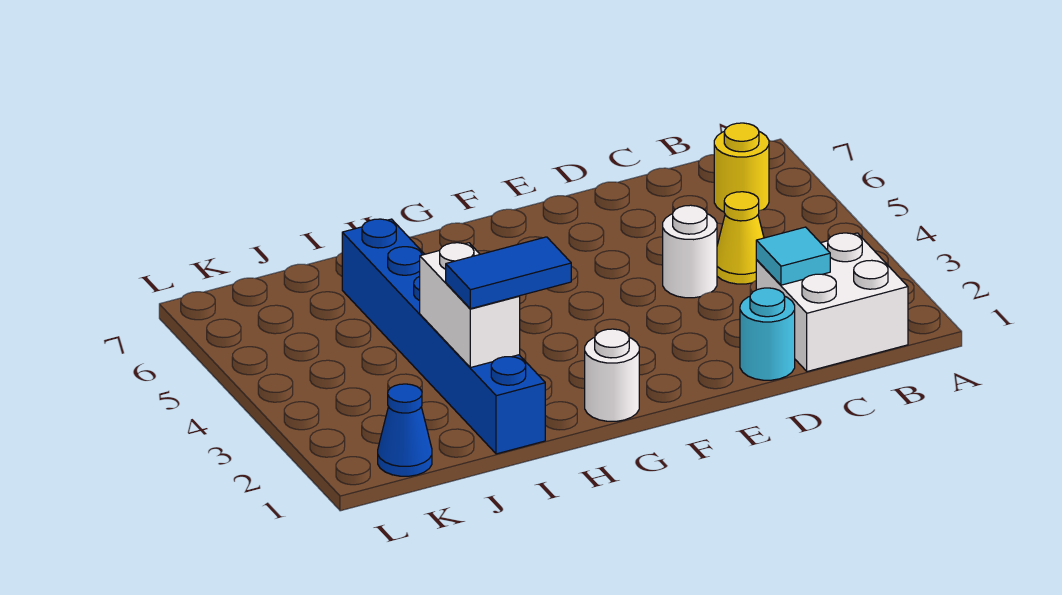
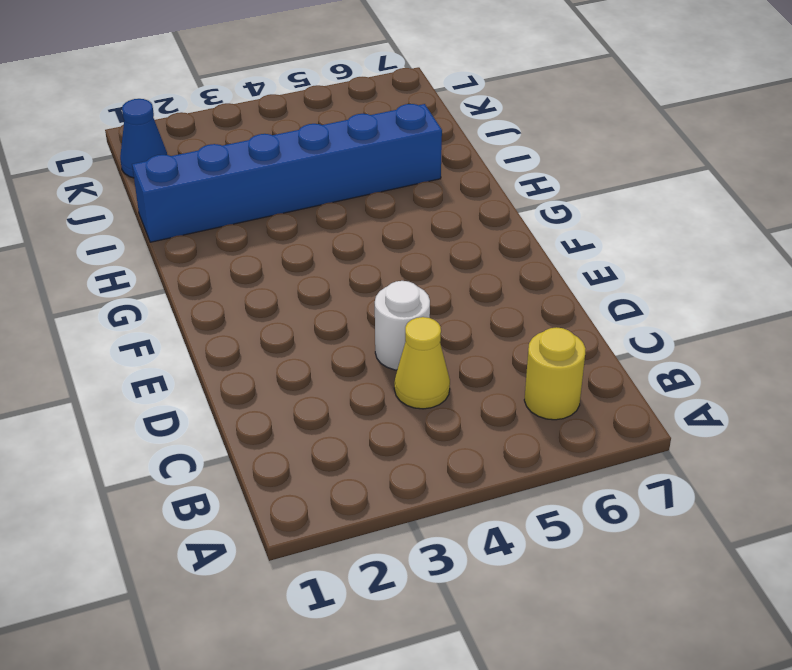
none -> white 2x2 brick [756,233,908,371]
none -> cyan 1x1 round brick [740,288,795,380]

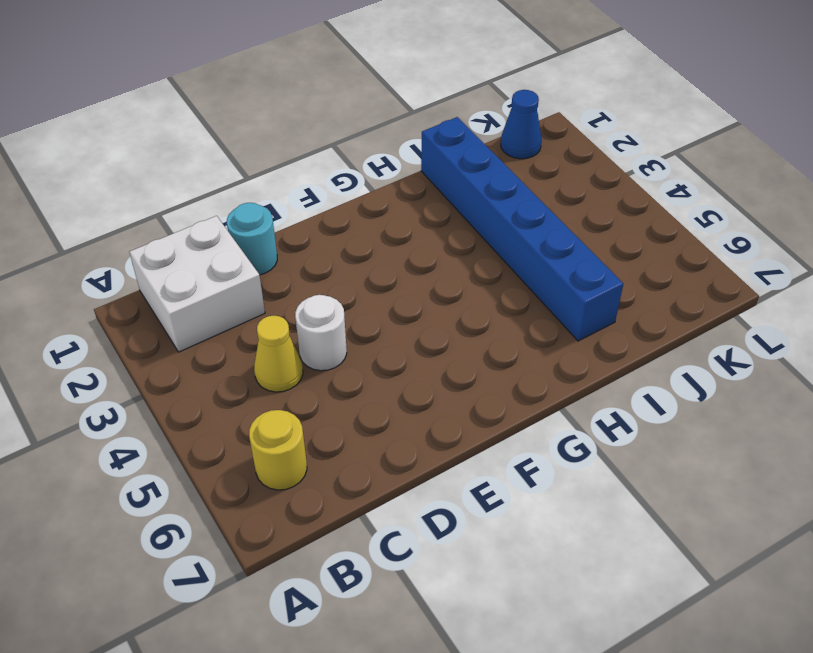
none -> white 1x1 round brick [585,329,639,421]
none -> cyan 1x1 tile [756,227,830,285]

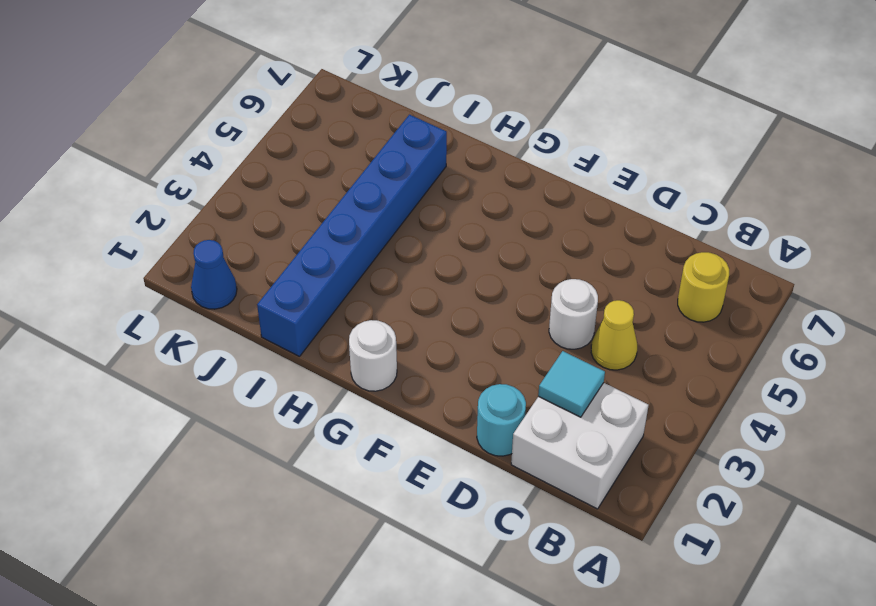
none -> white 1x2 brick [420,243,520,368]
none -> blue 1x2 tile [446,237,571,309]

